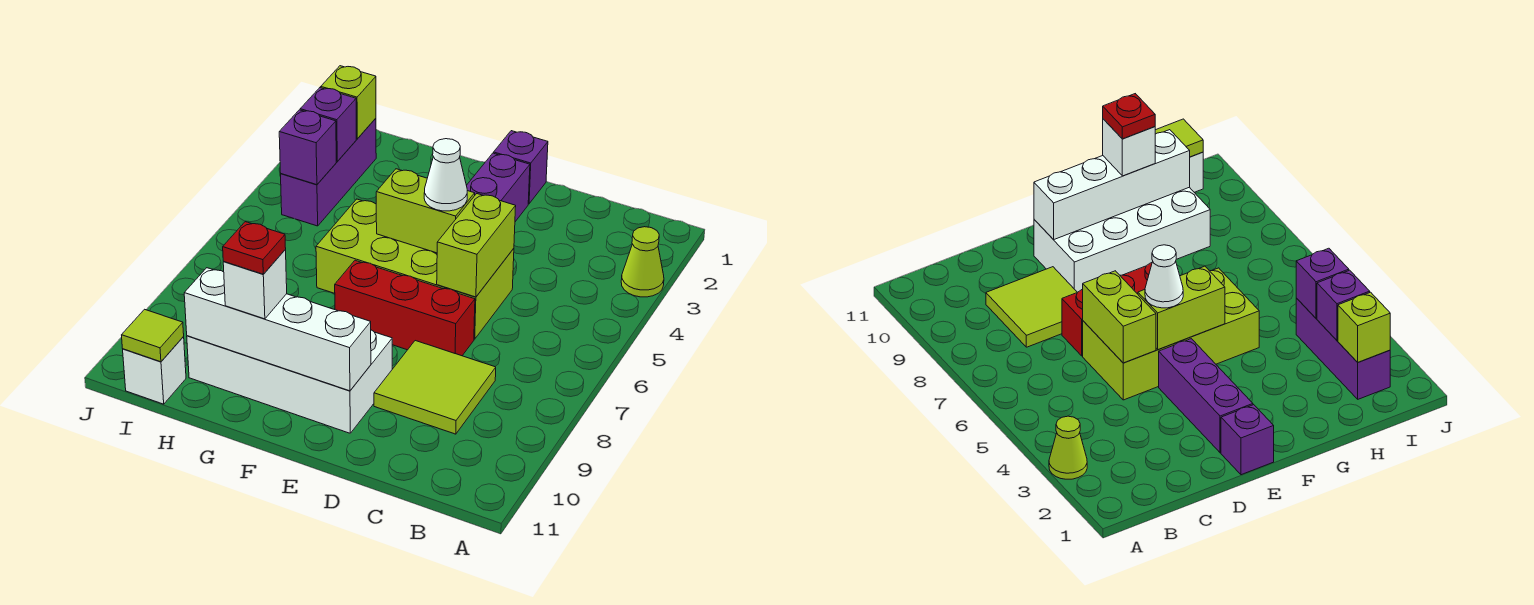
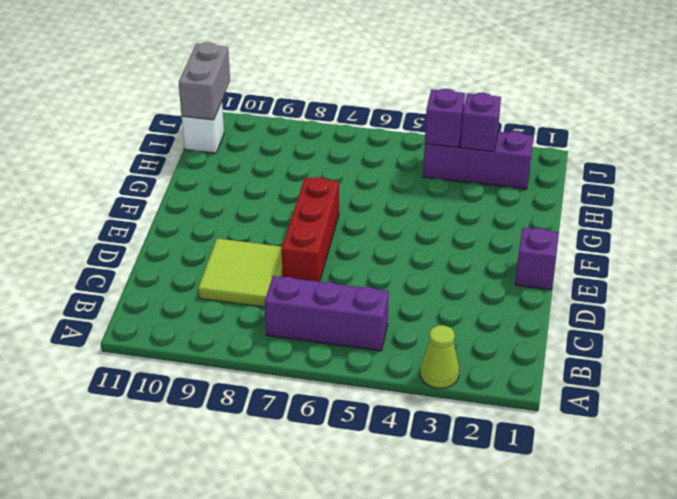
purple 1x3 brick [265,276,389,351] -> purple 1x3 brick moved to [466,153,530,222]
grey 1x2 brick [179,42,230,120] -> lime 1x1 tile [122,309,184,362]
none -> lime 2x4 brick [316,199,514,339]
none -> white 2x4 brick [187,330,392,433]
none -> lime 1x2 brick [437,194,516,297]

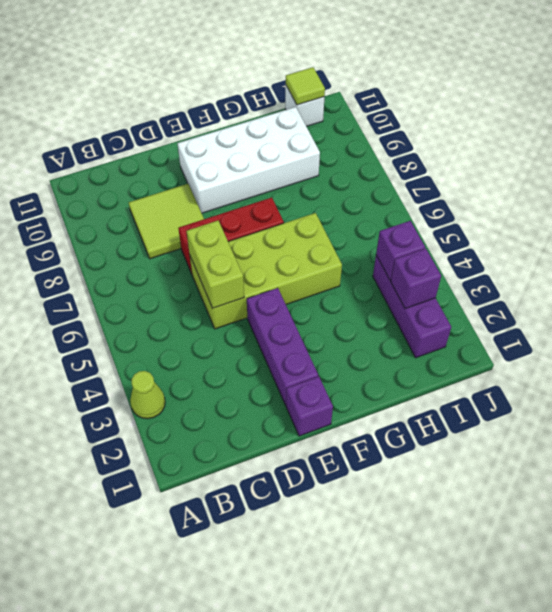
none -> lime 1x2 brick [376,169,475,253]
none -> white 1x4 brick [184,268,371,391]
none -> lime 1x1 brick [321,66,376,139]

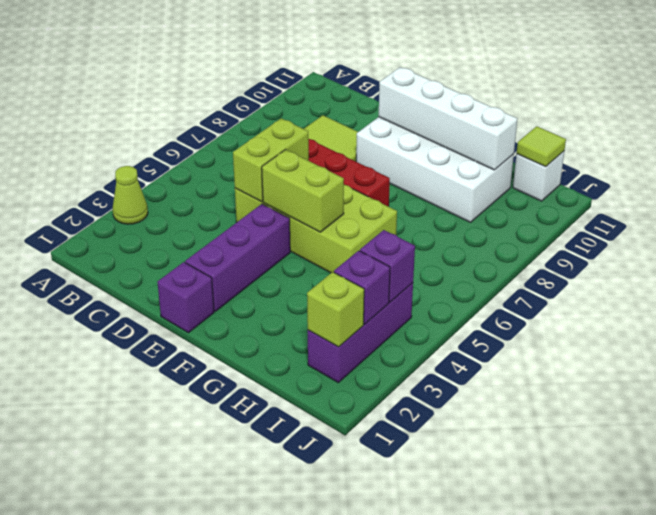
none -> white 1x1 cone [424,139,467,211]
none -> white 1x1 brick [223,250,287,319]
none -> red 1x1 plate [223,222,286,274]

